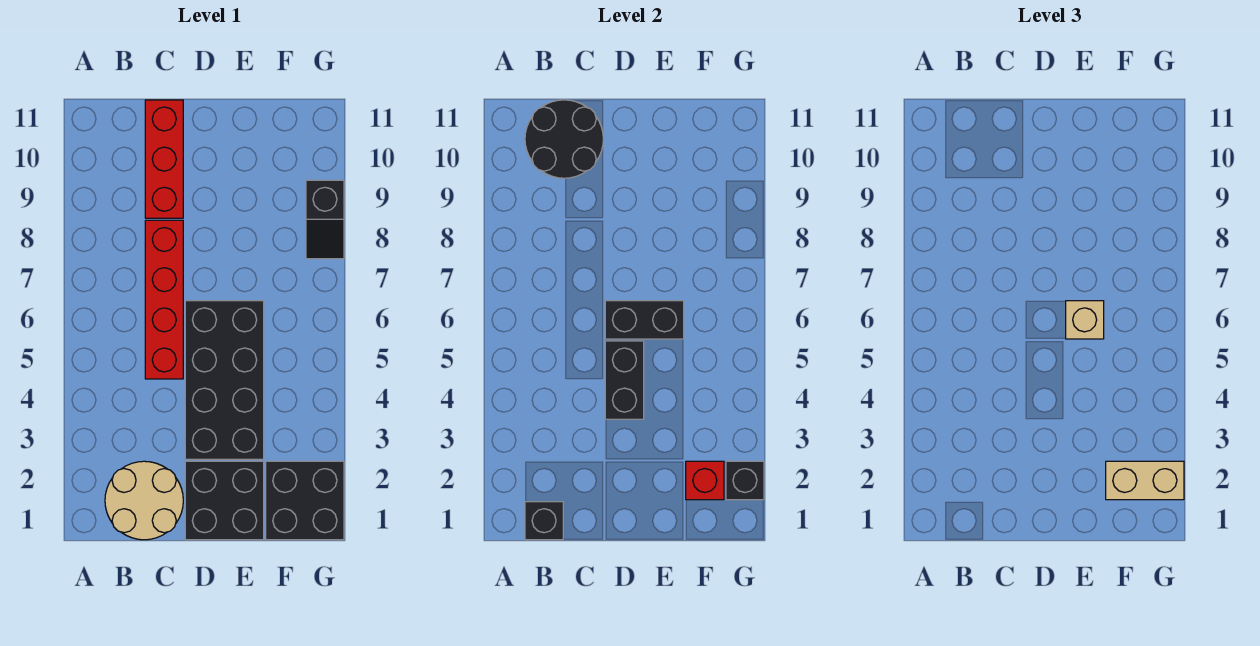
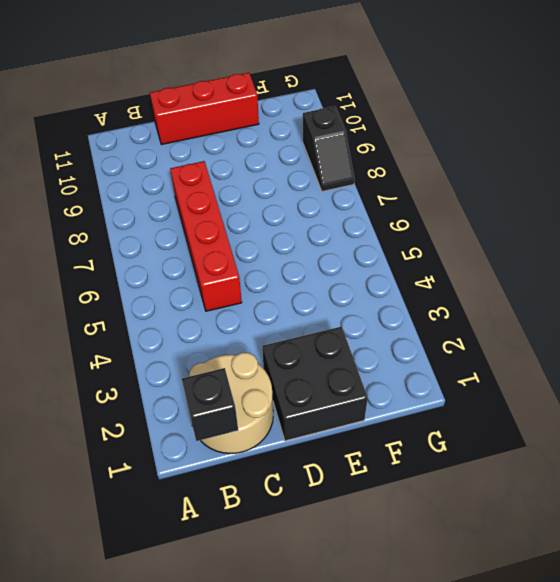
red 1x3 brick [150,73,259,145] -> red 1x3 brick turned to [145,100,183,218]
none -> black 2x4 brick [185,301,264,459]
none -> black 2x2 brick [266,461,344,540]
none -> black 2x2 round brick [525,100,603,178]

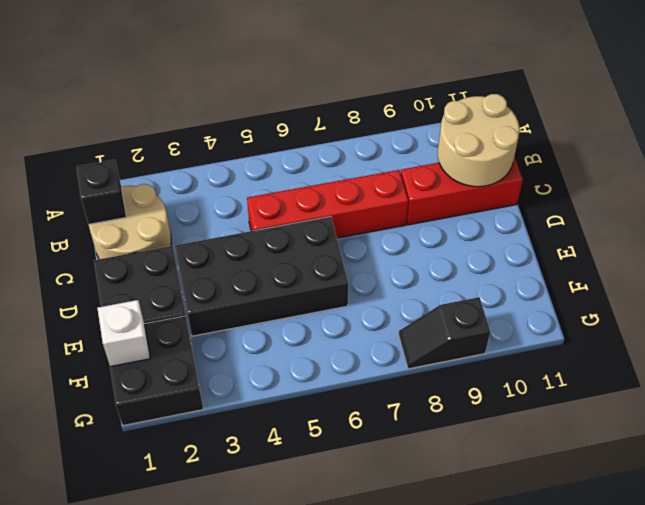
tan 2x2 round brick [438,94,520,187] -> black 2x2 round brick [525,100,603,178]
white 1x1 brick [97,300,150,367] -> none
none -> black 1x2 brick [605,341,644,419]
none -> black 1x2 brick [605,301,684,339]
none -> red 1x1 brick [686,461,724,500]

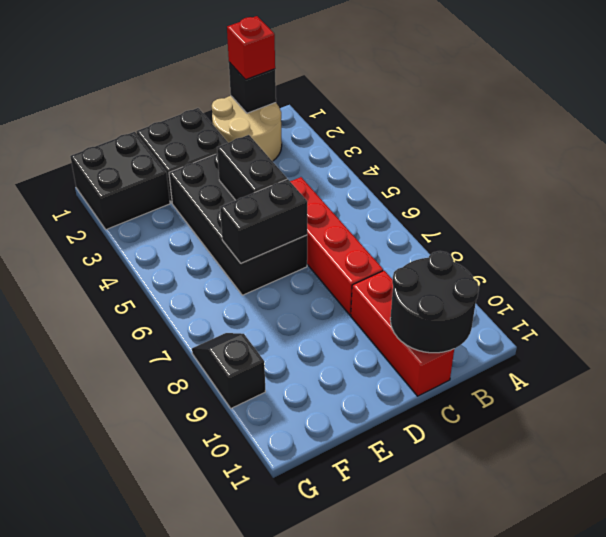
red 1x1 brick [227,16,275,80] -> red 1x1 brick moved to [686,461,724,500]
none -> black 1x1 brick [726,461,764,500]
none -> tan 1x1 brick [1066,301,1104,339]
none -> tan 1x2 brick [1106,461,1184,500]

